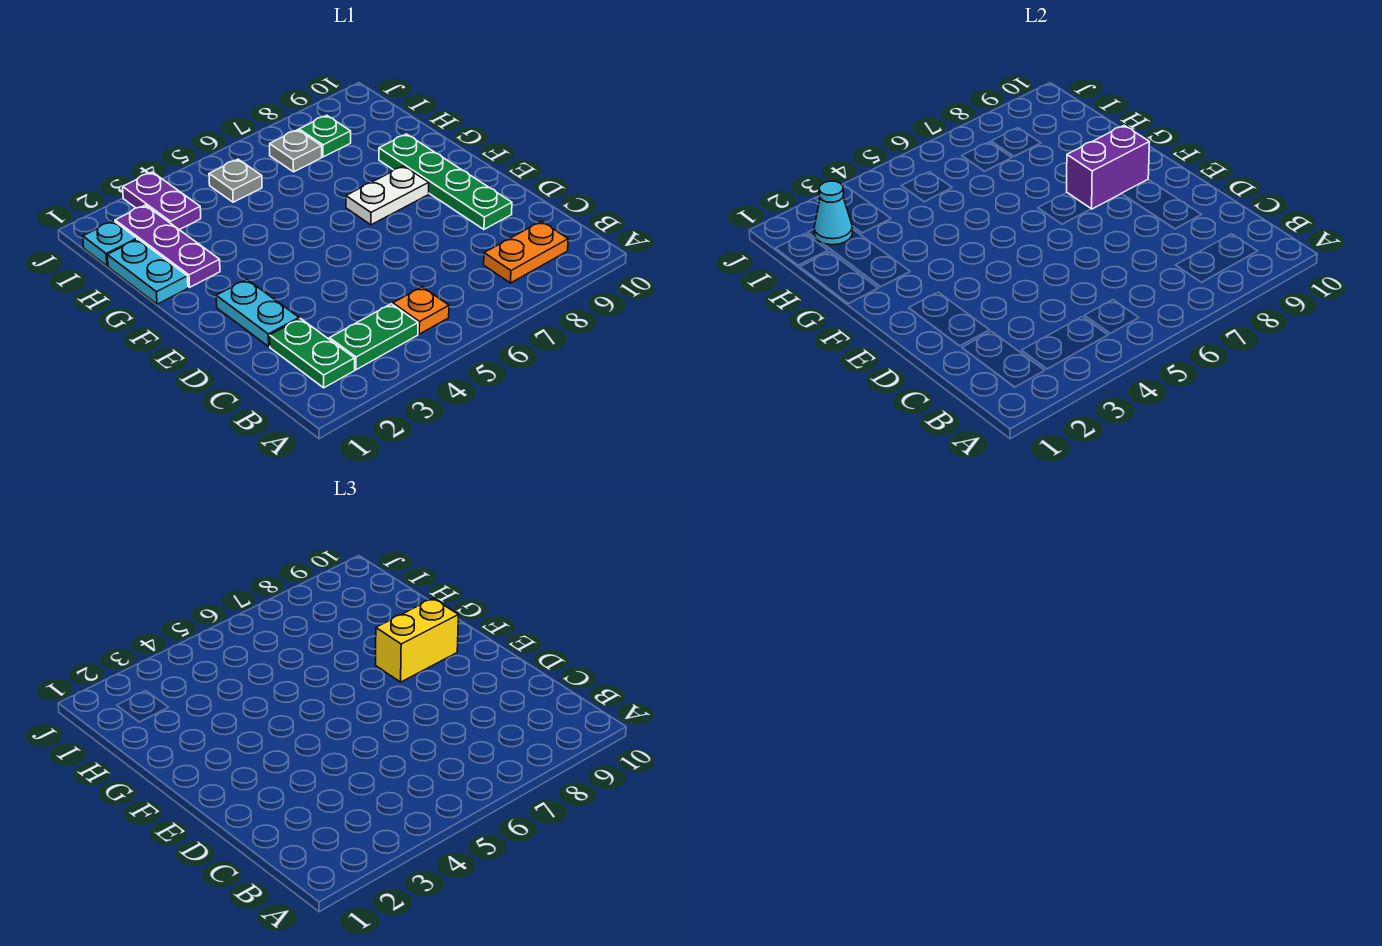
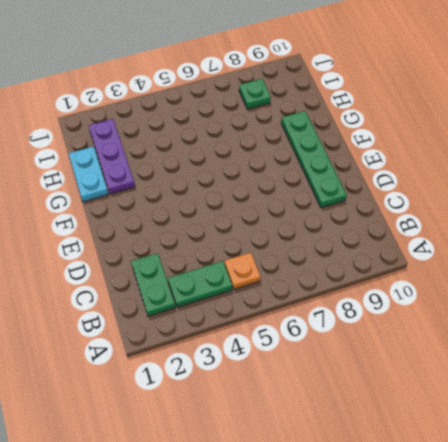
none -> orange 1x2 plate [484,221,568,283]
none -> cyan 1x2 plate [216,279,299,346]
none -> white 1x2 plate [346,166,429,225]

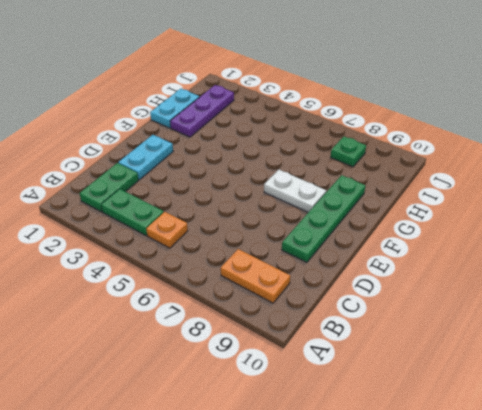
none -> cyan 1x1 plate [83,221,137,266]
none -> purple 1x2 plate [123,172,201,230]
none -> grey 1x1 plate [209,159,262,202]

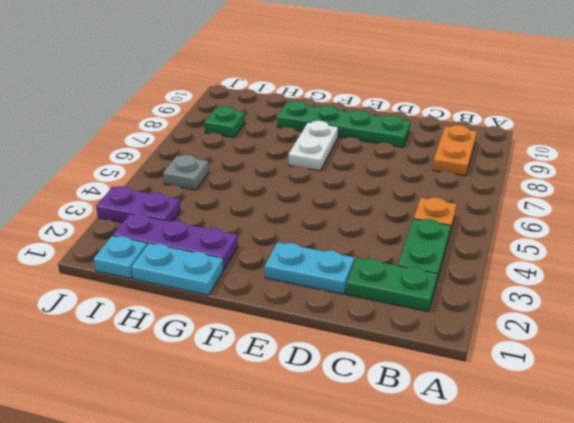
none -> grey 1x1 plate [270,130,322,172]
none -> purple 1x2 brick [1067,126,1149,209]
none -> cyan 1x1 cone [814,181,853,245]

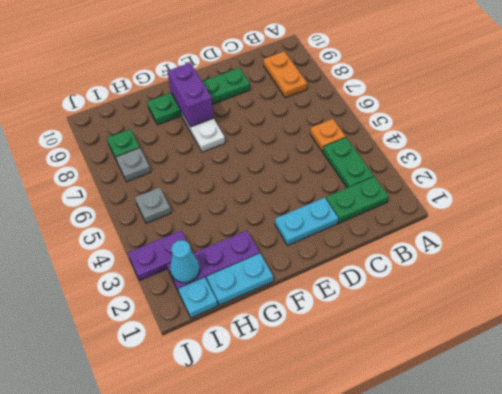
none -> yellow 1x2 brick [376,599,458,682]

